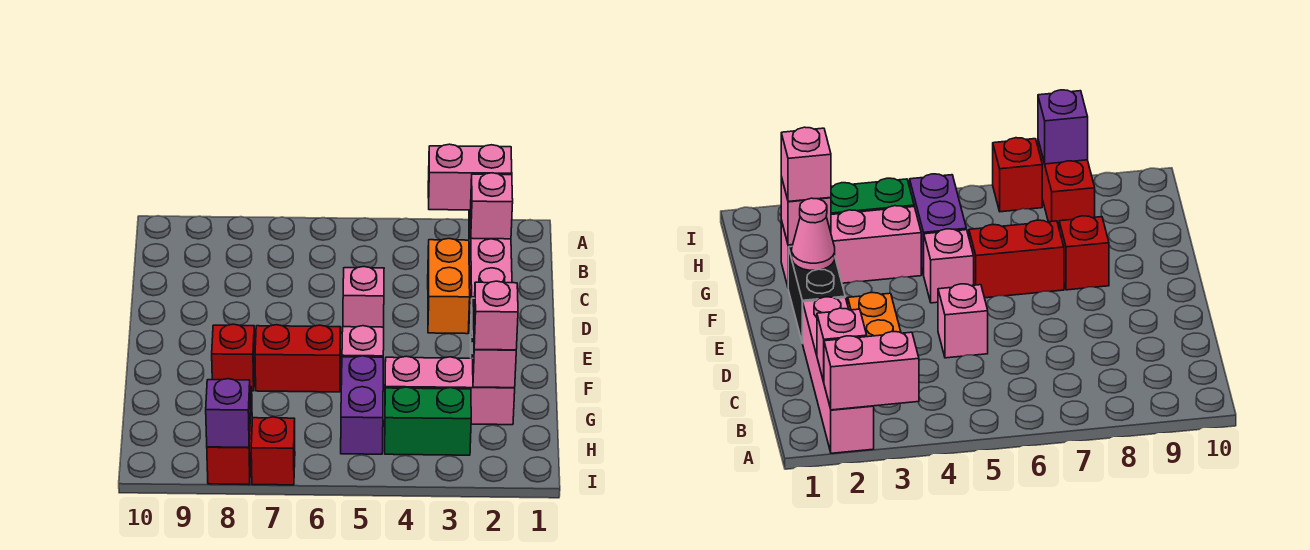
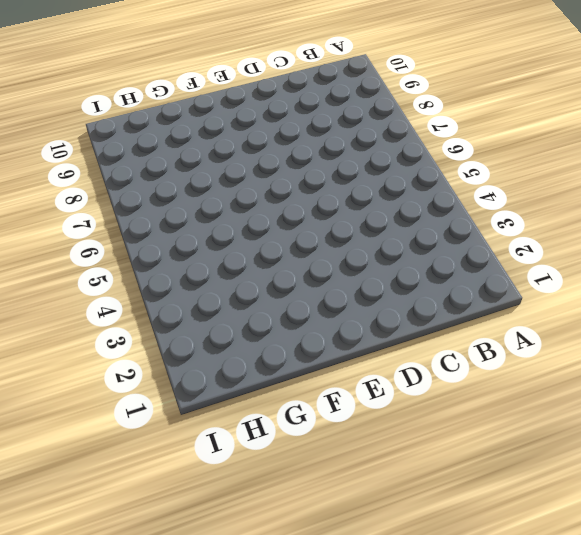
none -> pink 1x4 brick [469,210,512,332]
none -> orange 1x2 brick [428,239,470,334]
none -> pink 1x1 brick [343,267,384,327]

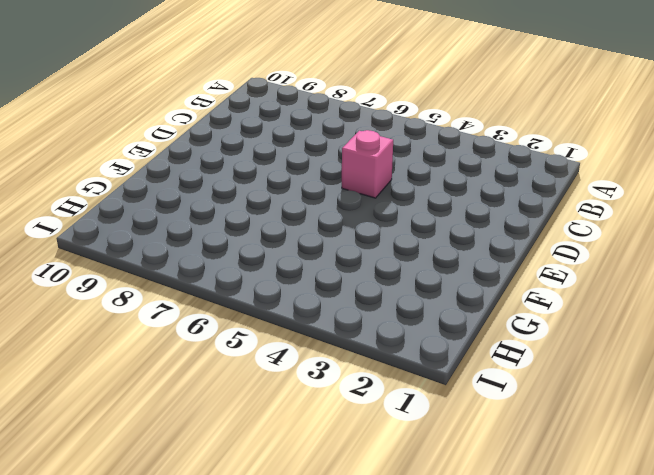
none -> pink 1x4 brick [469,210,512,332]
none -> orange 1x2 brick [428,239,470,334]
none -> black 1x2 brick [788,247,845,343]

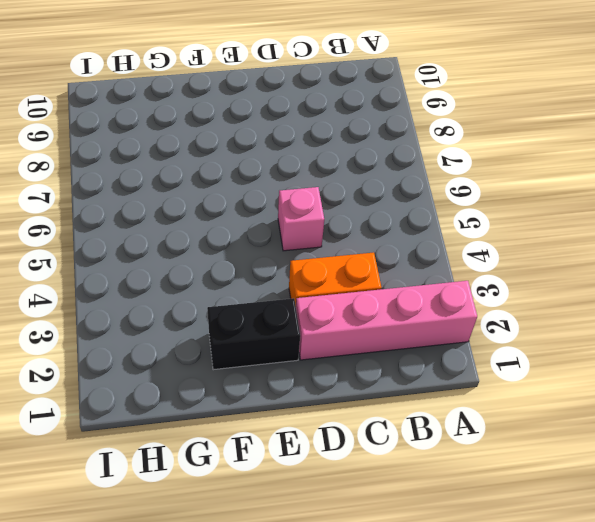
none -> pink 1x1 brick [342,326,384,357]
none -> red 1x2 brick [255,325,341,392]
none -> red 1x1 brick [212,324,255,391]

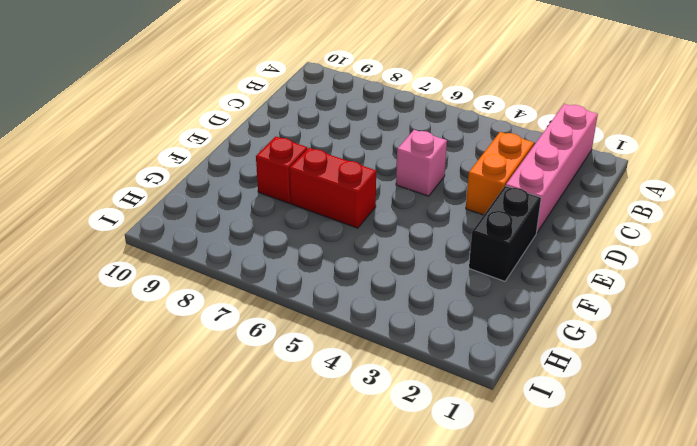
none -> pink 1x1 brick [342,326,384,357]
none -> pink 1x3 brick [385,356,515,425]
none -> purple 1x2 brick [341,356,383,454]

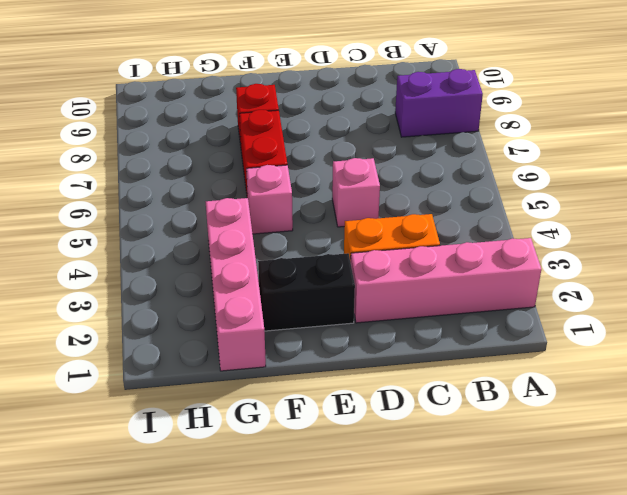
purple 1x2 brick [395,69,483,137] -> purple 1x2 brick moved to [341,356,383,454]
pink 1x4 brick [206,198,266,371] -> pink 1x3 brick [385,356,515,425]
none -> green 1x2 brick [385,387,471,455]
none -> red 1x2 brick [207,387,252,485]
none -> red 1x1 brick [251,417,295,485]

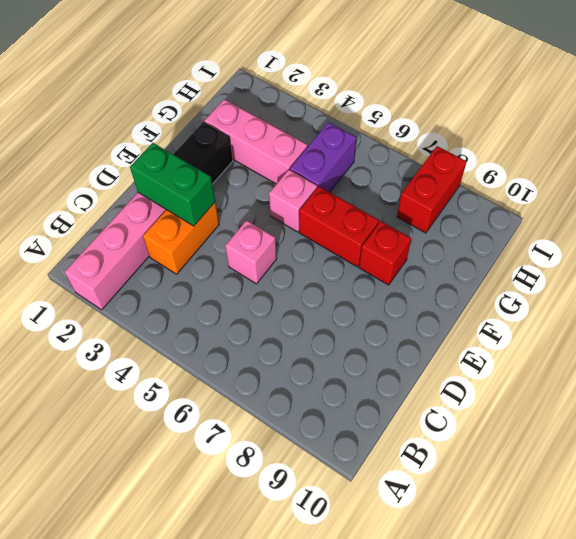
green 1x2 brick [130,143,215,226] -> green 1x2 brick moved to [385,387,471,455]
none -> red 1x1 brick [251,417,295,485]
none -> pink 1x2 brick [428,144,512,210]
none -> pink 1x1 brick [470,173,513,239]

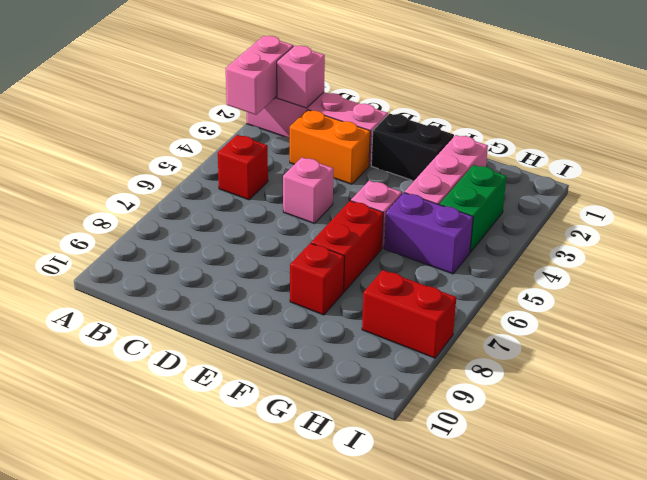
red 1x1 brick [218,135,268,200] -> red 1x1 brick moved to [251,417,295,485]
none -> pink 1x1 cone [792,198,835,270]
none -> pink 1x1 brick [473,331,516,388]
none -> purple 1x1 brick [206,379,250,447]

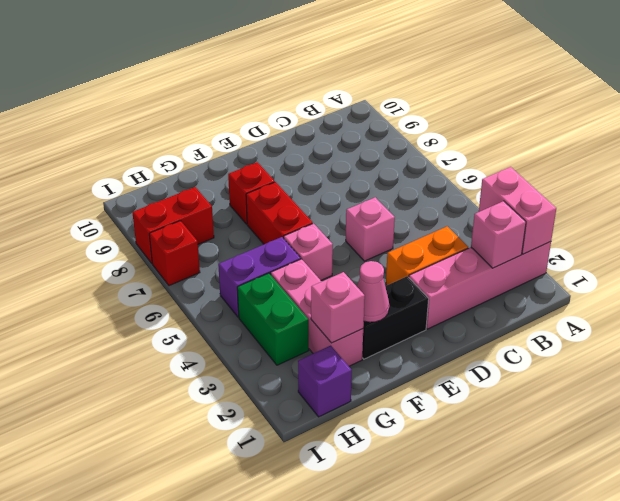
purple 1x1 brick [298,346,352,417] -> purple 1x1 brick moved to [206,379,250,447]
none -> pink 1x1 brick [474,281,518,350]

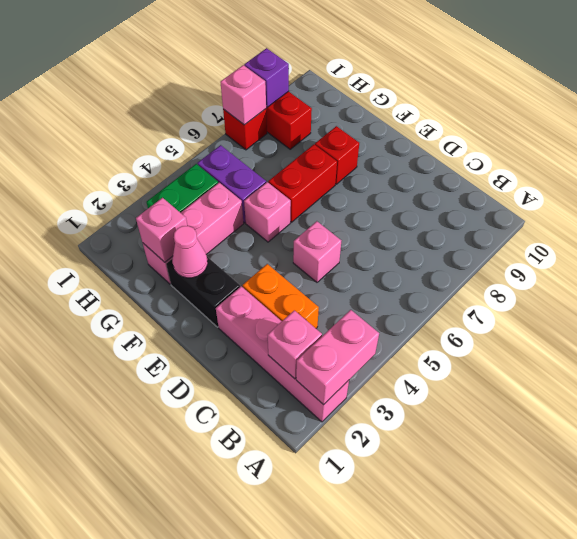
pink 1x1 brick [220,65,266,125] -> pink 1x1 brick moved to [474,281,518,350]

